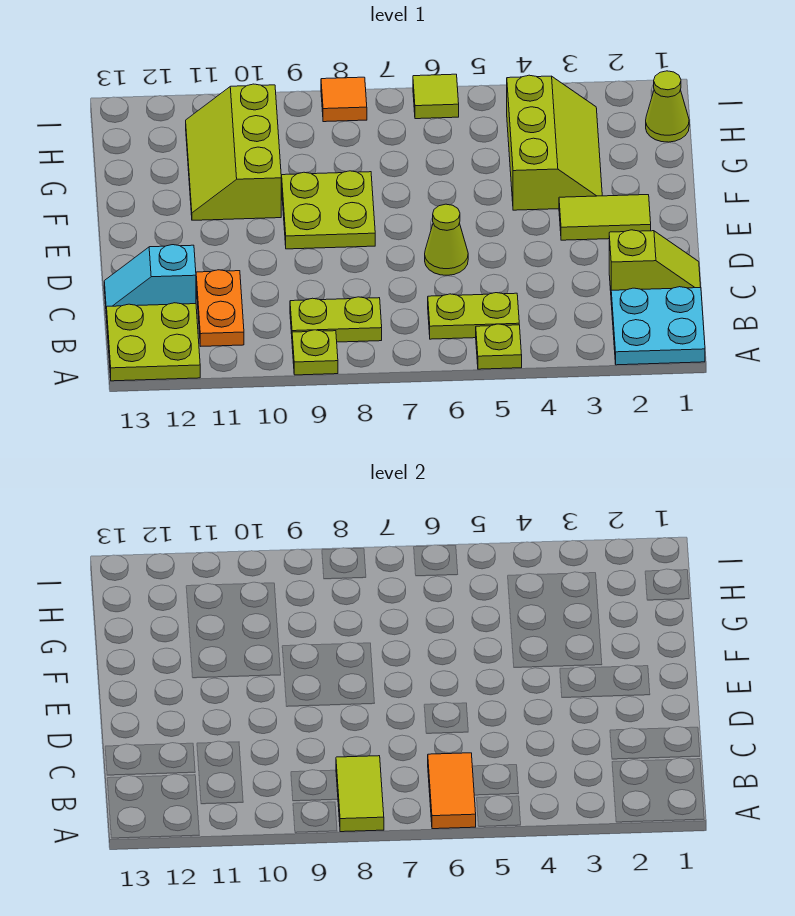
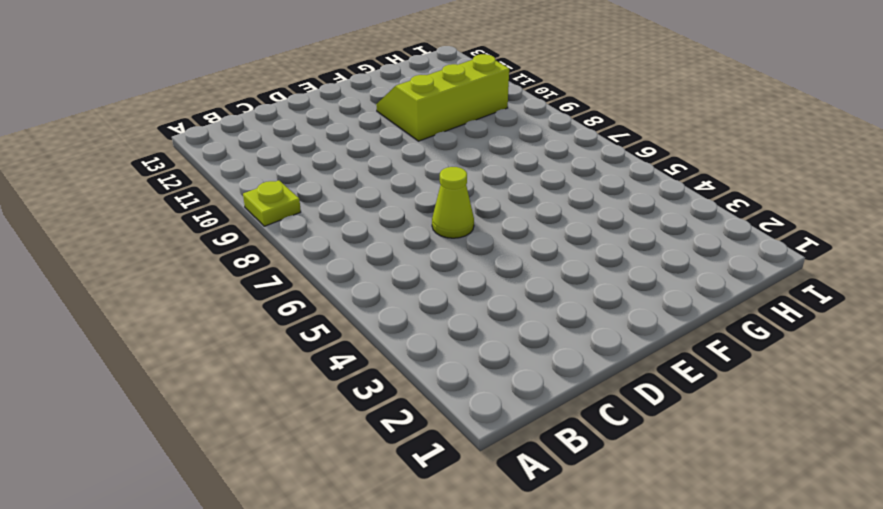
none -> cyan 2x2 plate [611,287,705,365]
none -> lime 1x1 plate [476,324,522,369]
none -> lime 2x2 plate [107,303,200,381]

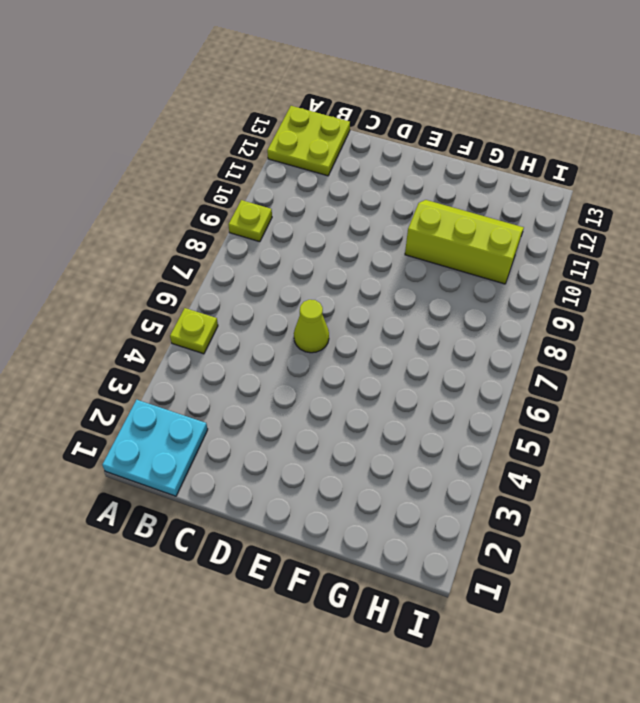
none -> lime 1x2 plate [428,293,519,339]
none -> lime 1x2 plate [290,297,382,342]
none -> orange 1x2 plate [196,270,244,346]

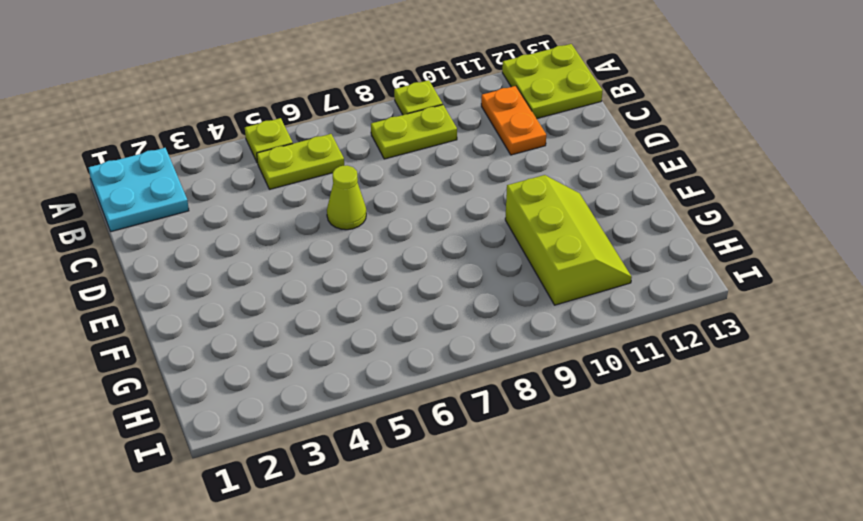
none -> lime 1x2 slope [609,230,701,291]
none -> cyan 1x2 slope [104,245,196,318]
none -> lime 1x2 tile [559,195,651,240]

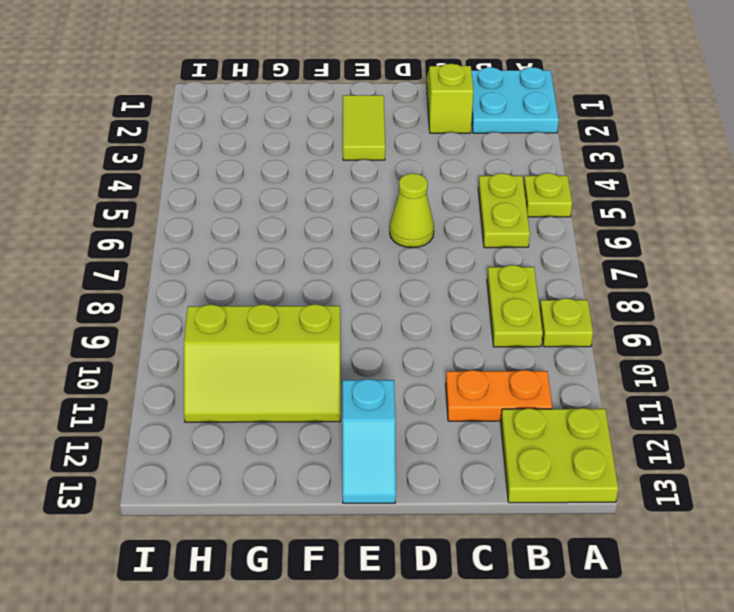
cyan 1x2 slope [343,379,396,503] -> cyan 1x2 slope moved to [104,245,196,318]
none -> lime 2x2 plate [282,171,375,249]
none -> lime 2x3 slope [507,75,602,210]
none -> lime 1x1 cone [646,71,689,142]

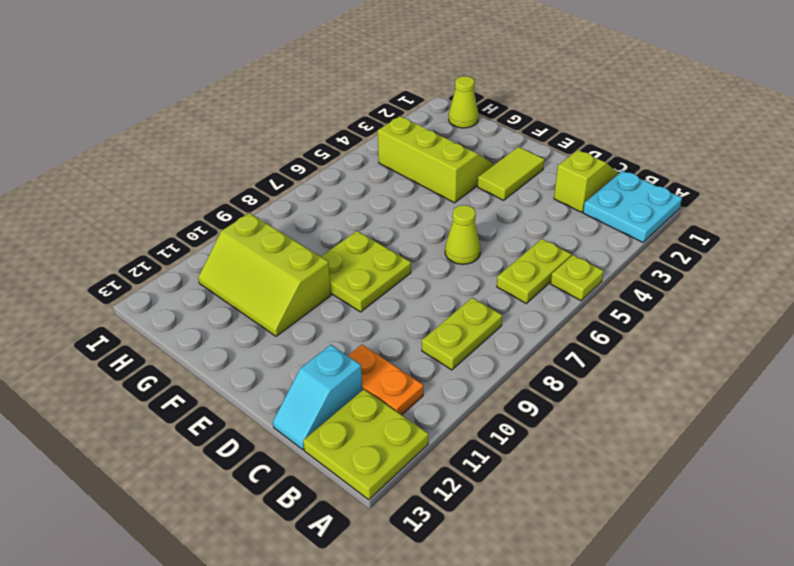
none -> lime 1x1 plate [292,330,338,375]
none -> lime 1x1 tile [413,74,459,119]
none -> orange 1x1 tile [321,77,367,122]

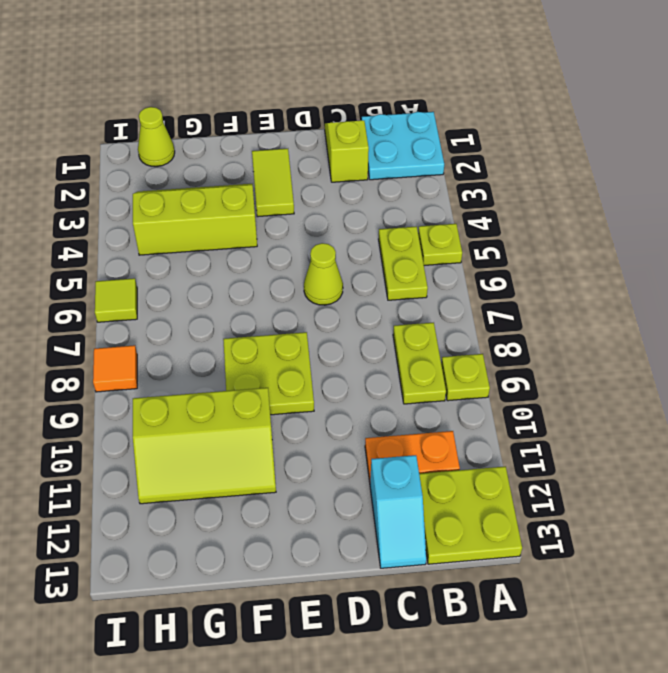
none -> orange 1x2 tile [428,753,476,829]
none -> lime 1x2 tile [336,756,384,832]

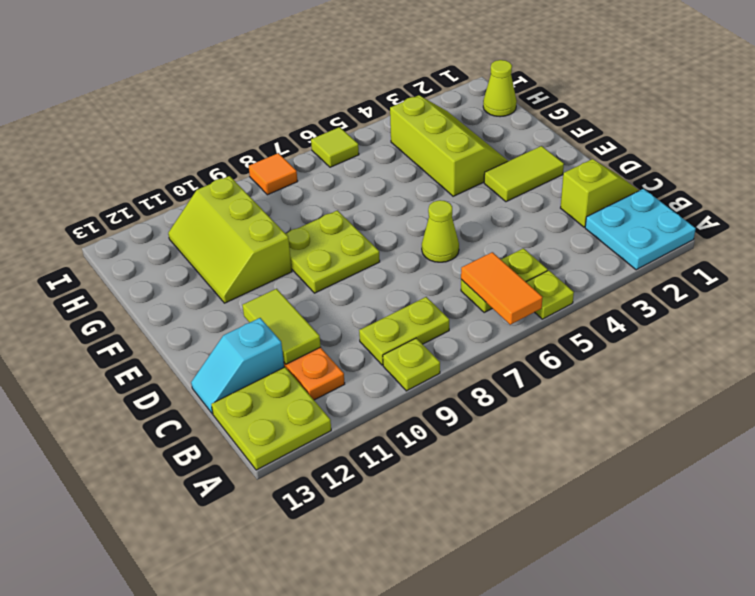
lime 1x2 tile [242,289,321,364] -> lime 1x2 tile moved to [336,756,384,832]

